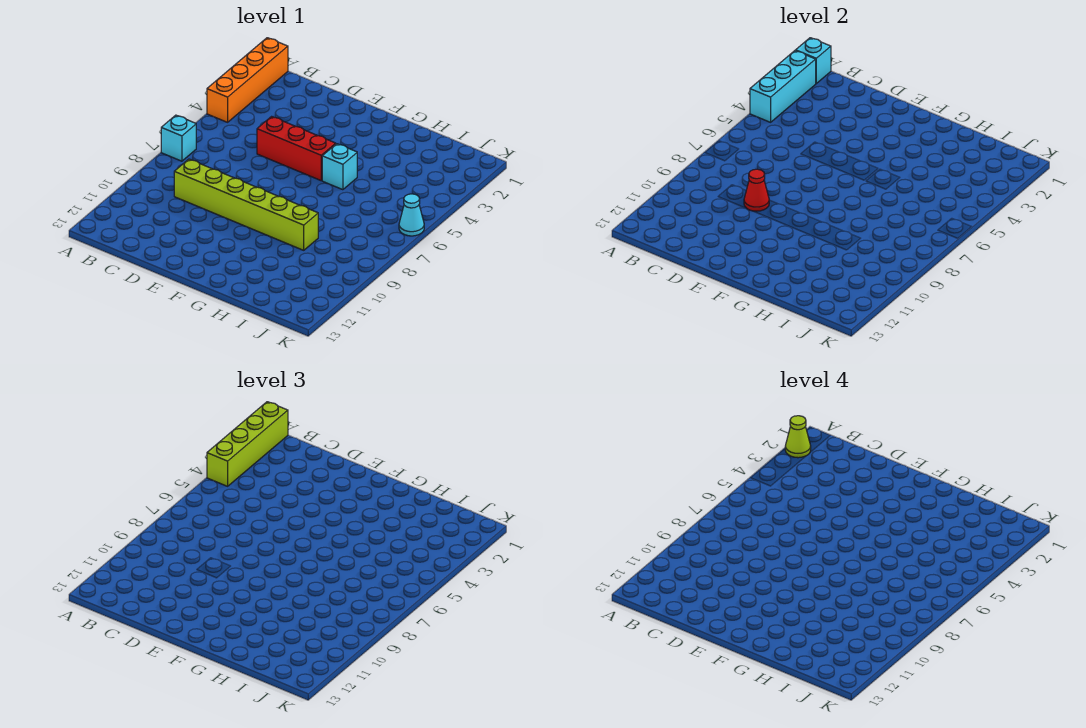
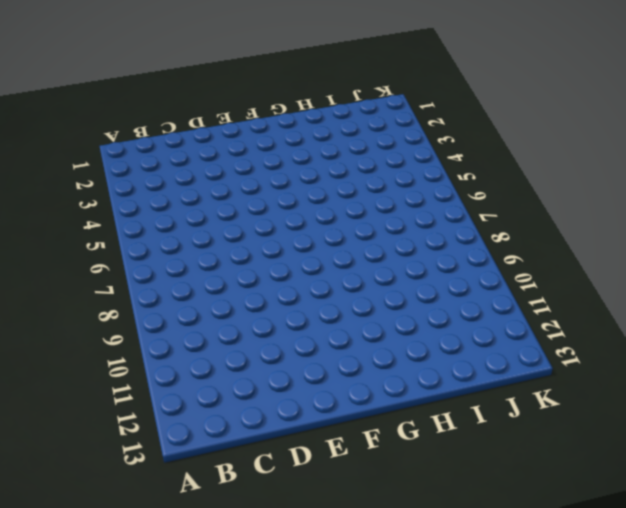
none -> orange 1x4 brick [207,38,288,122]
none -> cyan 1x1 brick [161,115,196,161]

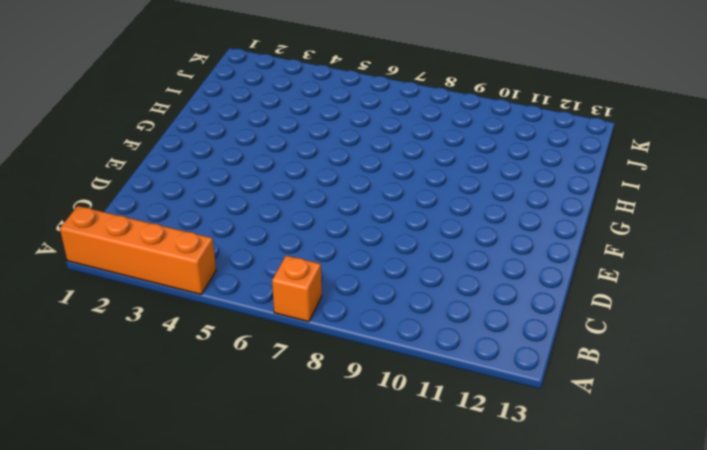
orange 1x1 brick [272,256,322,322] -> cyan 1x1 brick [161,115,196,161]
none -> lime 1x6 brick [174,159,318,250]
none -> red 1x3 brick [257,117,336,180]

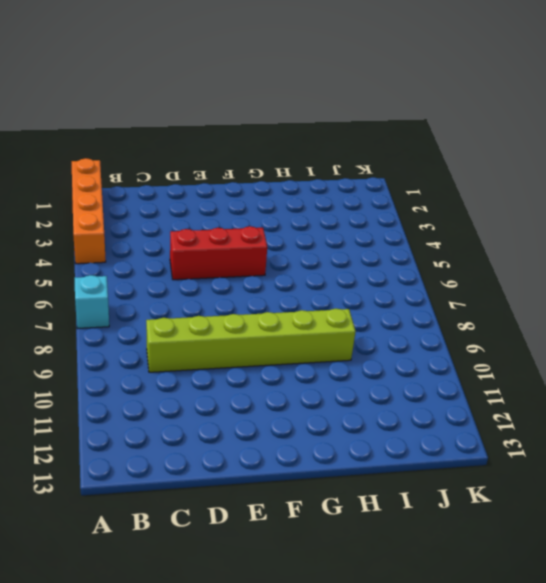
none -> cyan 1x1 brick [322,144,357,190]
none -> cyan 1x1 cone [399,194,424,236]

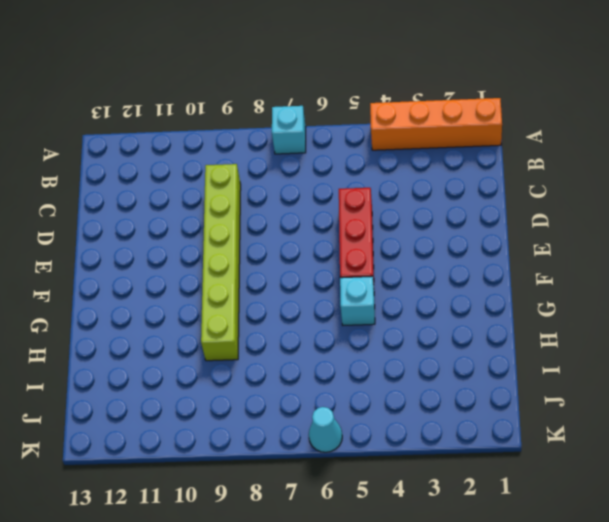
none -> cyan 1x1 brick [796,38,831,83]
none -> cyan 1x3 brick [750,51,816,122]

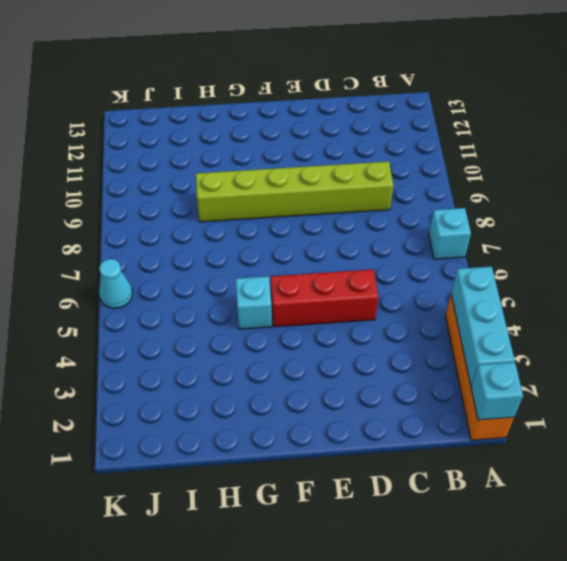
none -> red 1x1 cone [744,169,769,211]
none -> lime 1x4 brick [207,402,288,486]

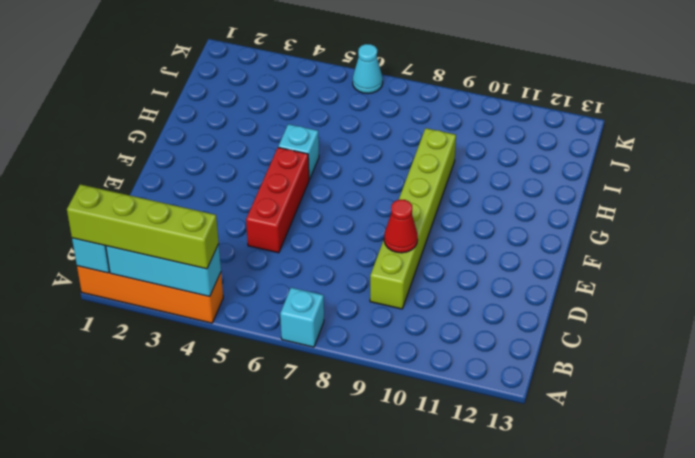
none -> lime 1x1 cone [785,416,811,458]

